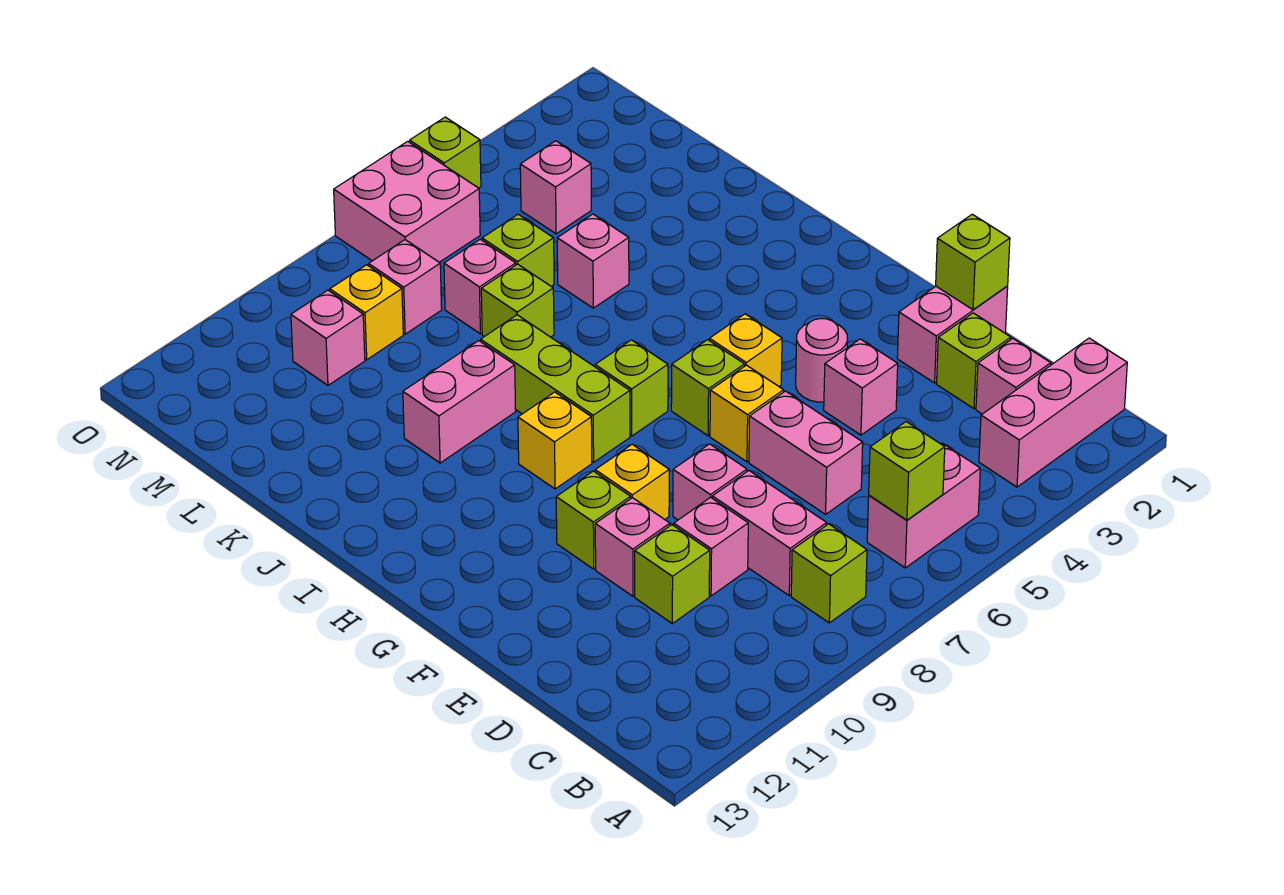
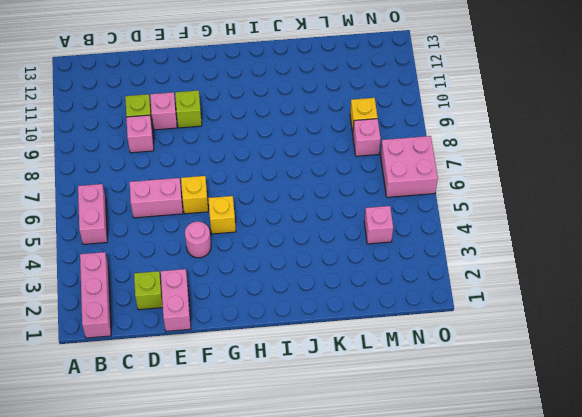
none -> lime 1x1 brick [791,524,867,623]
none -> pink 1x1 brick [976,339,1051,414]
none -> pink 1x2 brick [712,471,827,595]
none -> pink 1x1 brick [824,339,898,435]

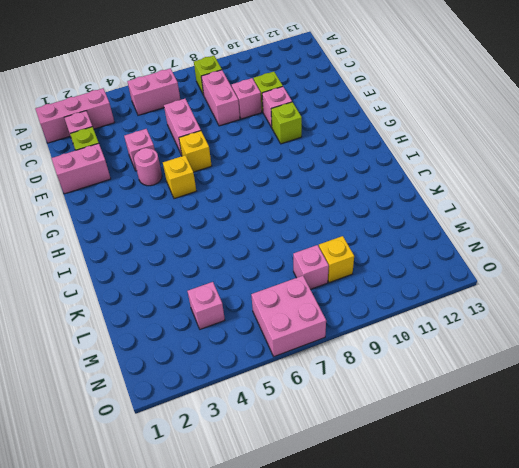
none -> pink 1x1 brick [673,444,747,520]
none -> yellow 1x1 brick [595,444,669,519]
none -> lime 1x1 brick [671,340,745,436]
none -> lime 1x1 brick [595,340,668,436]

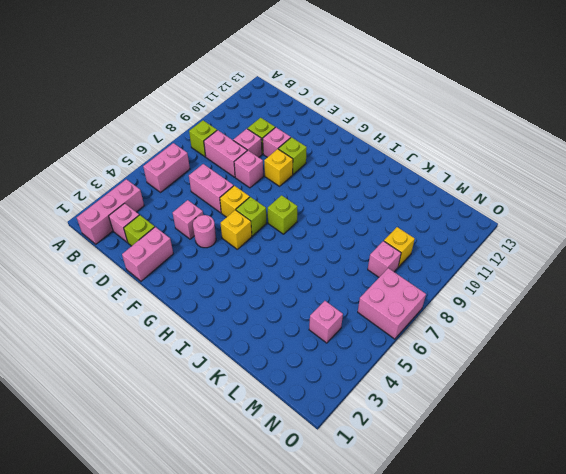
none -> lime 1x3 brick [481,315,630,462]
none -> yellow 1x1 brick [518,392,592,489]
none -> pink 1x2 brick [403,341,516,463]
none -> pink 1x1 brick [557,214,629,308]

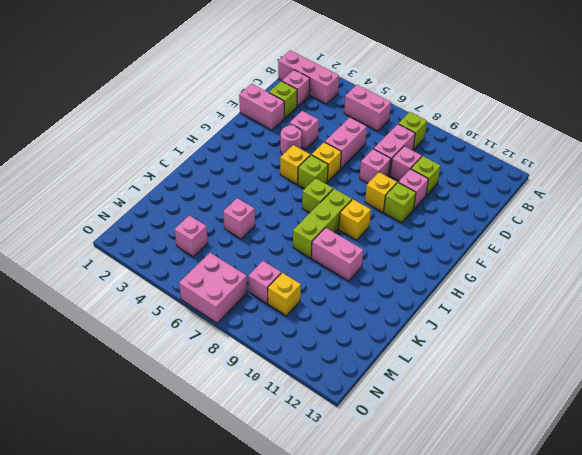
none -> lime 1x1 brick [481,264,554,337]
none -> lime 1x1 brick [482,214,554,286]
none -> pink 1x1 brick [444,239,516,334]
none -> pink 1x1 brick [291,290,365,385]

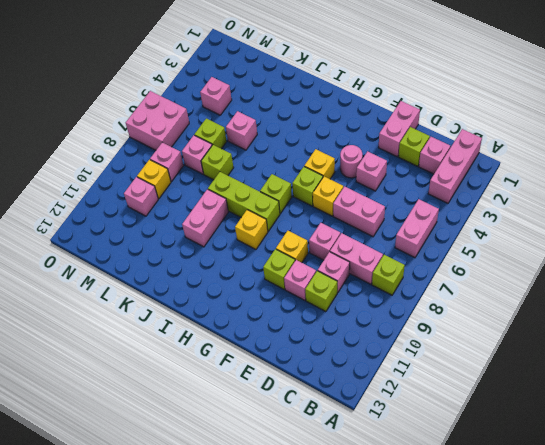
none -> lime 1x1 brick [410,117,481,188]
none -> lime 1x1 brick [869,422,945,520]
none -> lime 1x1 brick [936,214,1010,310]

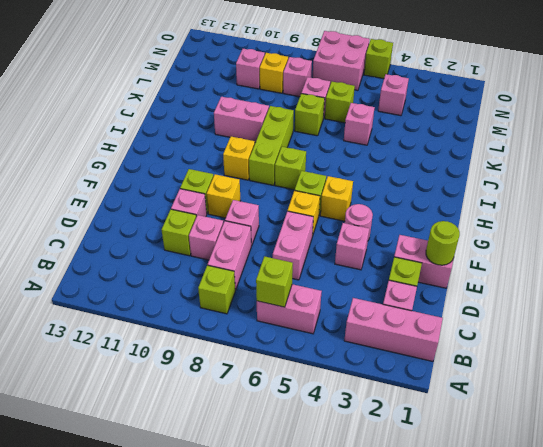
lime 1x1 round brick [426,221,460,265] -> lime 1x1 brick [936,214,1010,310]

